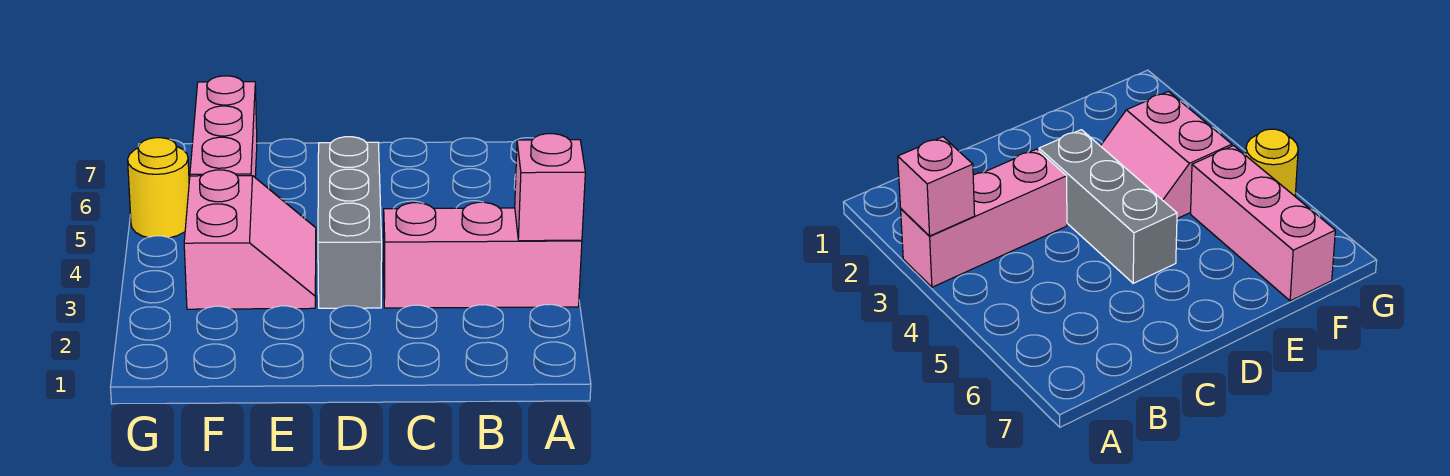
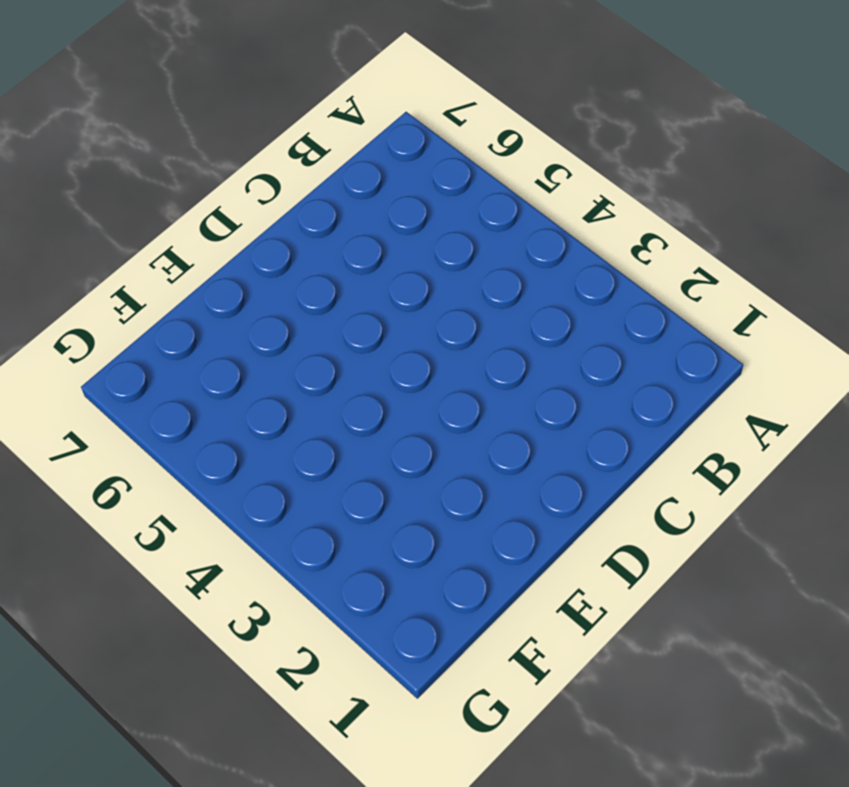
none -> pink 1x3 brick [383,202,582,308]
none -> grey 1x3 brick [318,137,382,308]

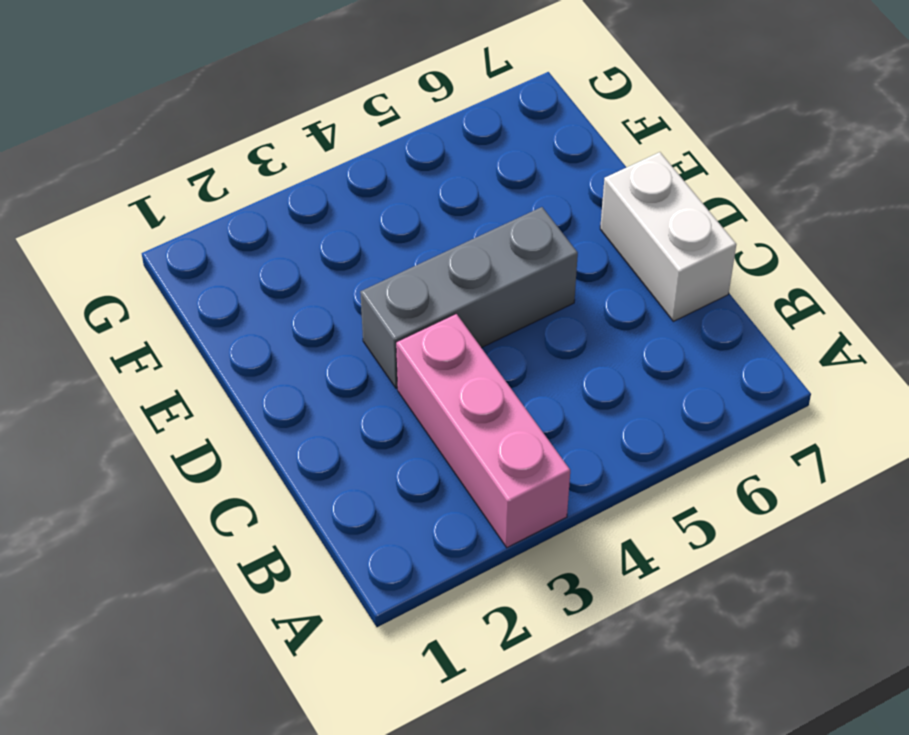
white 1x2 brick [600,152,736,321] -> none
none -> pink 2x2 slope [184,170,316,309]
none -> pink 1x3 brick [190,76,257,177]

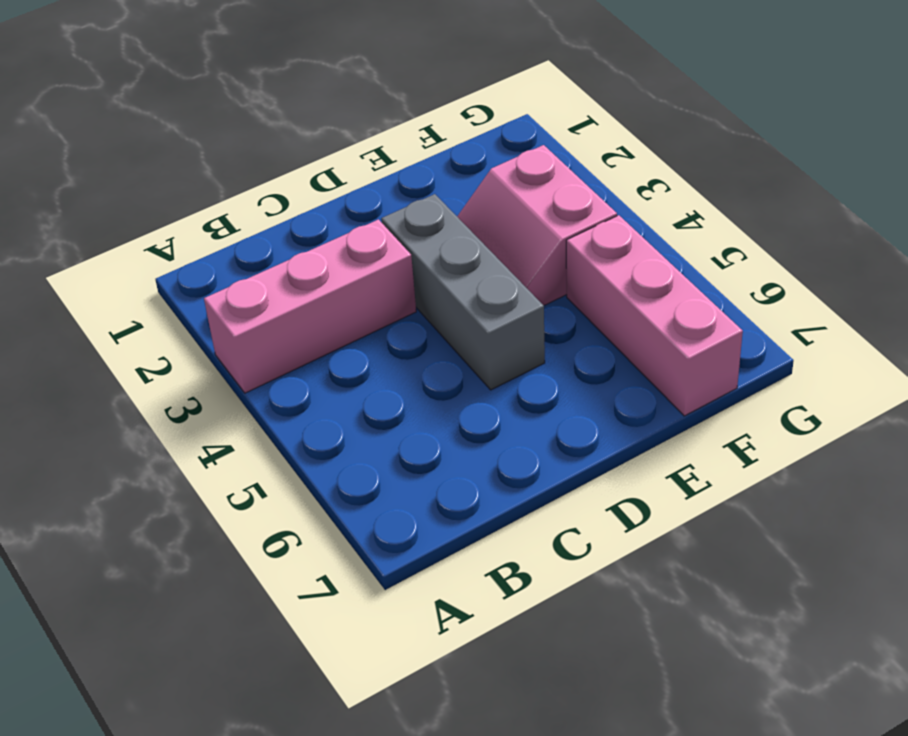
none -> yellow 1x1 round brick [128,138,189,238]
none -> pink 1x1 brick [515,134,585,241]

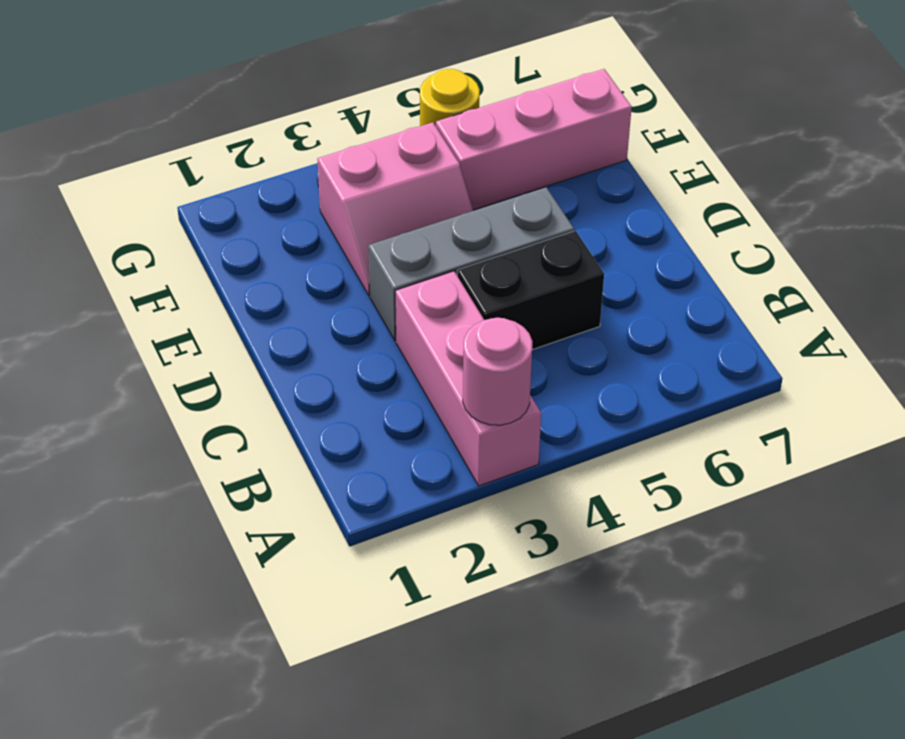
pink 1x1 round brick [463,318,532,425] -> pink 1x1 brick [515,134,585,241]
black 1x2 brick [457,231,604,350] -> none

